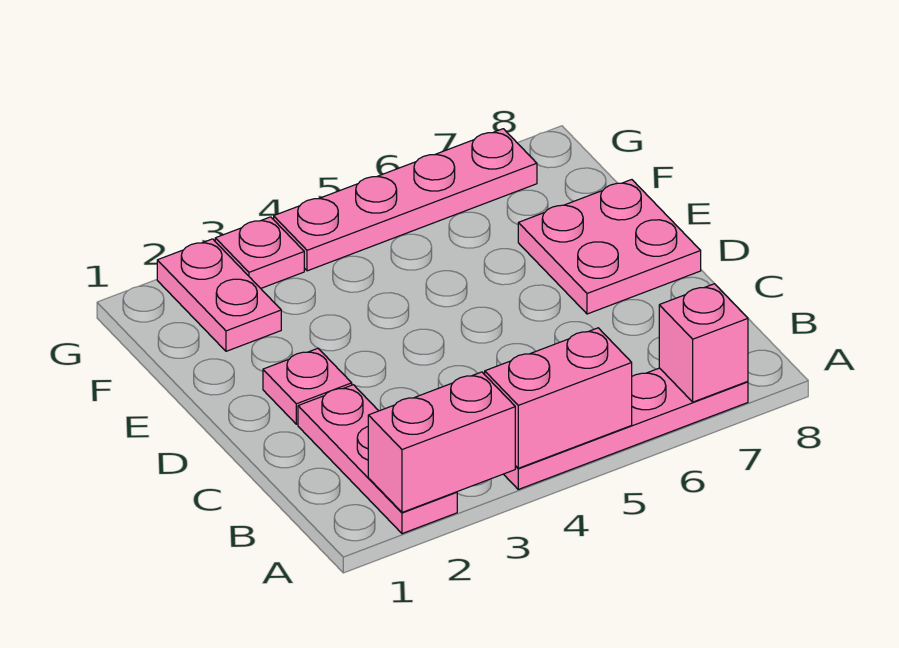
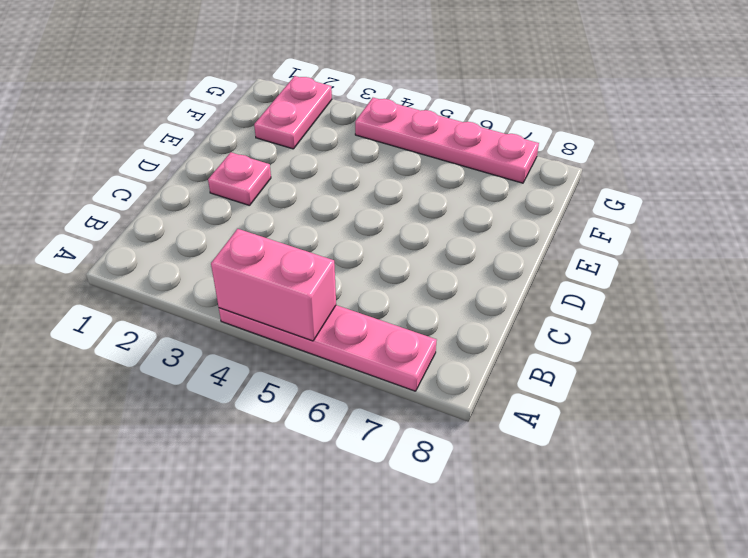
none -> pink 1x3 plate [298,385,457,534]
none -> pink 2x2 plate [518,180,701,314]

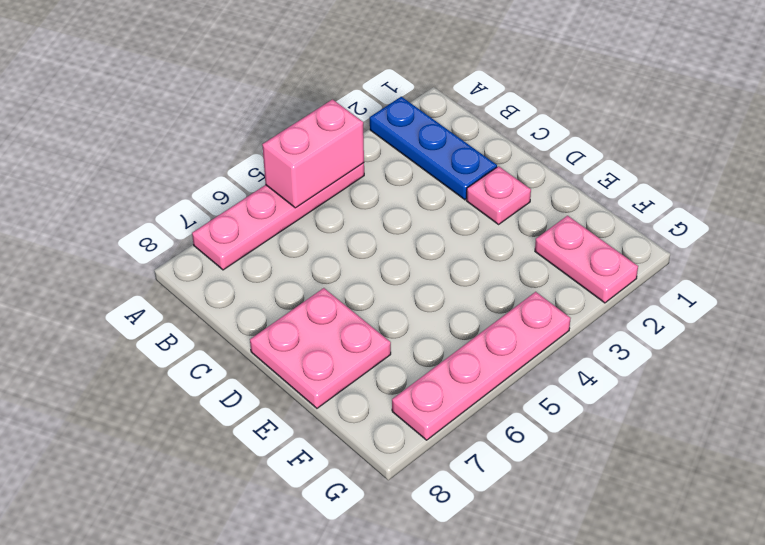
blue 1x3 plate [370,97,497,200] -> pink 1x3 plate [298,385,457,534]
none -> pink 1x1 plate [215,217,304,288]
none -> pink 1x2 brick [368,372,515,512]

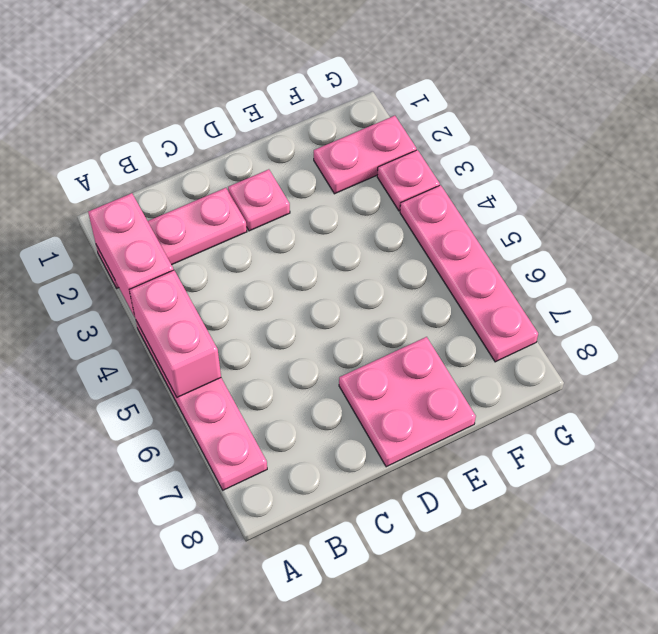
none -> pink 1x1 brick [659,284,748,402]

